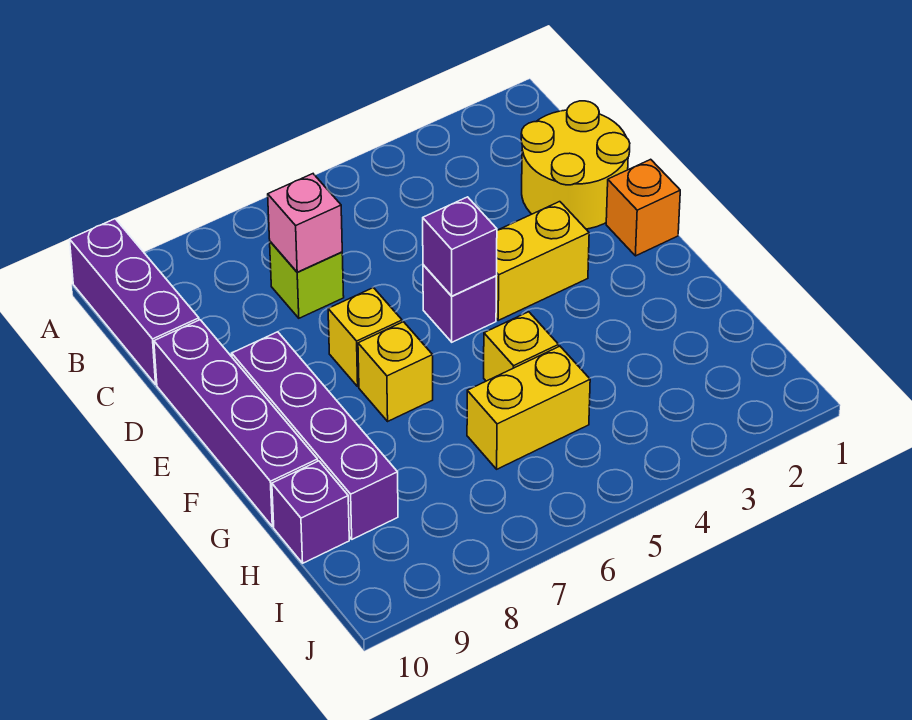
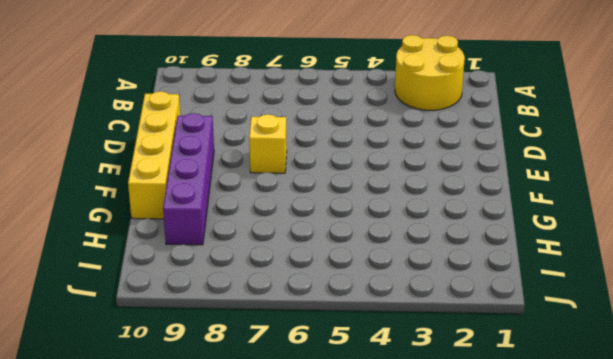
yellow 2x2 round brick [395,35,465,110] -> yellow 2x2 round brick moved to [521,101,630,229]
yellow 1x4 brick [128,91,180,219] -> purple 1x4 brick [154,320,318,527]
none -> purple 1x3 brick [70,219,199,384]
none -> lime 1x1 brick [270,242,344,318]
none -> orange 1x1 brick [606,159,680,256]

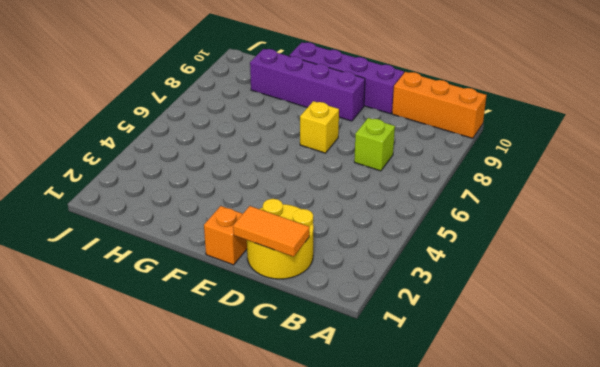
orange 1x3 brick [392,72,487,138] -> purple 1x3 brick [70,219,199,384]
orange 1x2 tile [233,206,309,257] -> none
none -> yellow 1x2 brick [496,202,589,320]
none -> purple 1x1 brick [423,265,496,342]
none -> yellow 1x1 brick [358,322,433,421]

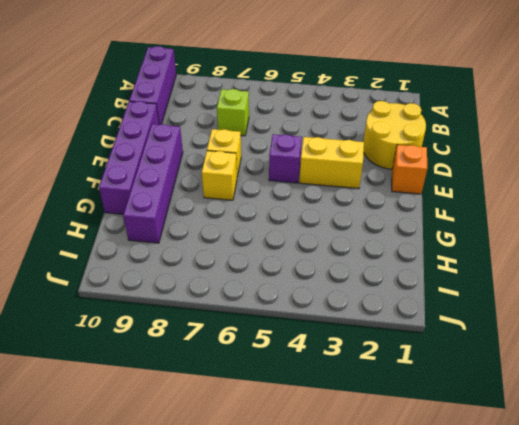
none -> yellow 1x1 brick [484,312,559,381]
none -> yellow 1x2 brick [467,346,590,469]
none -> purple 1x1 brick [272,461,349,563]

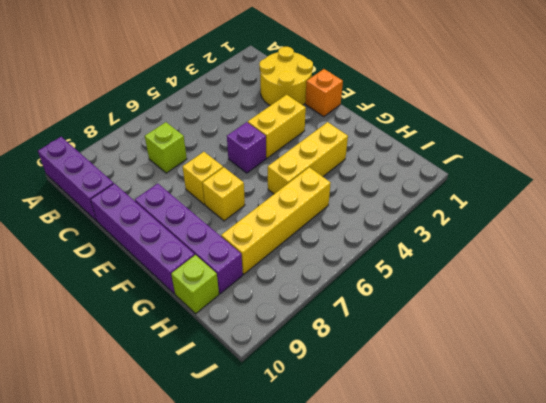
yellow 1x3 brick [268,122,348,194] -> yellow 1x1 brick [484,312,559,381]
yellow 1x4 brick [221,167,331,274] -> yellow 1x2 brick [467,346,590,469]
lime 1x1 brick [171,255,219,314] -> purple 1x1 brick [272,461,349,563]
none -> pink 1x1 brick [268,174,342,272]
none -> purple 1x1 brick [423,197,497,296]

